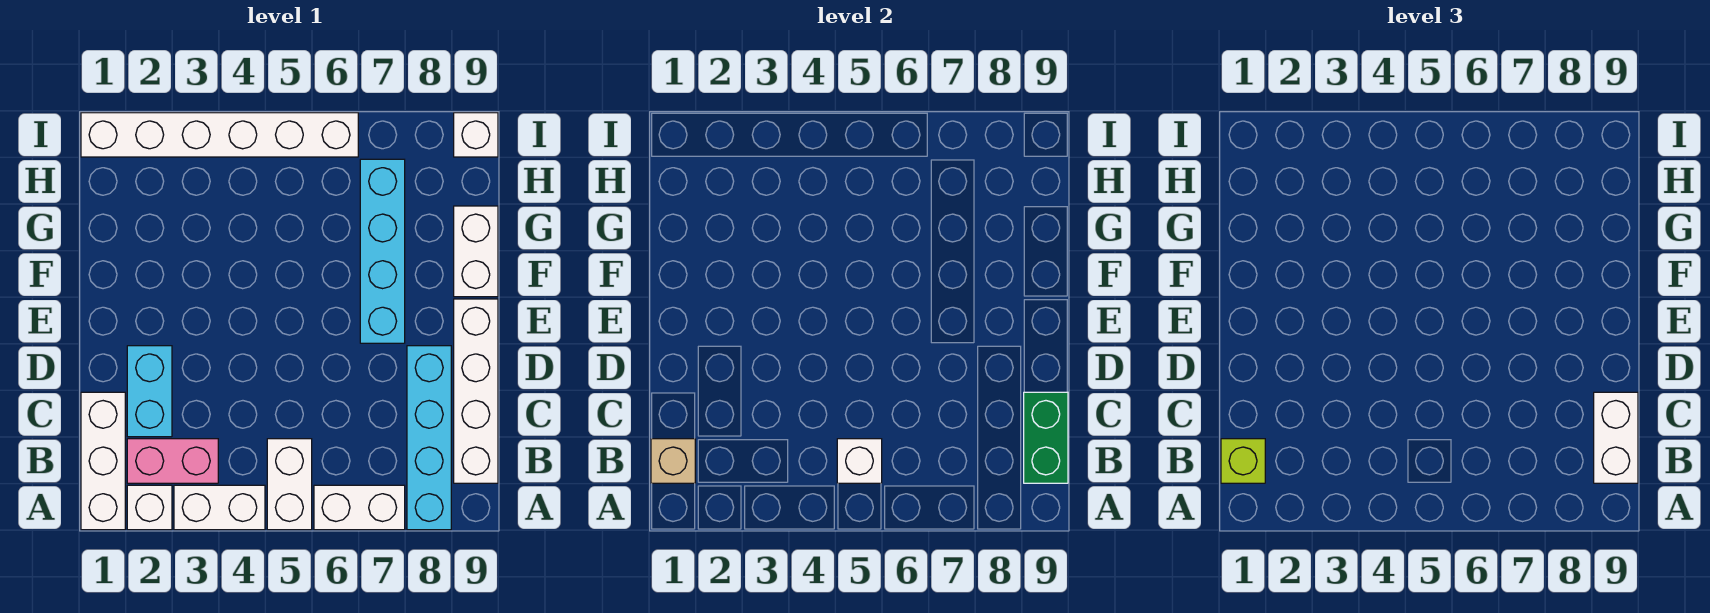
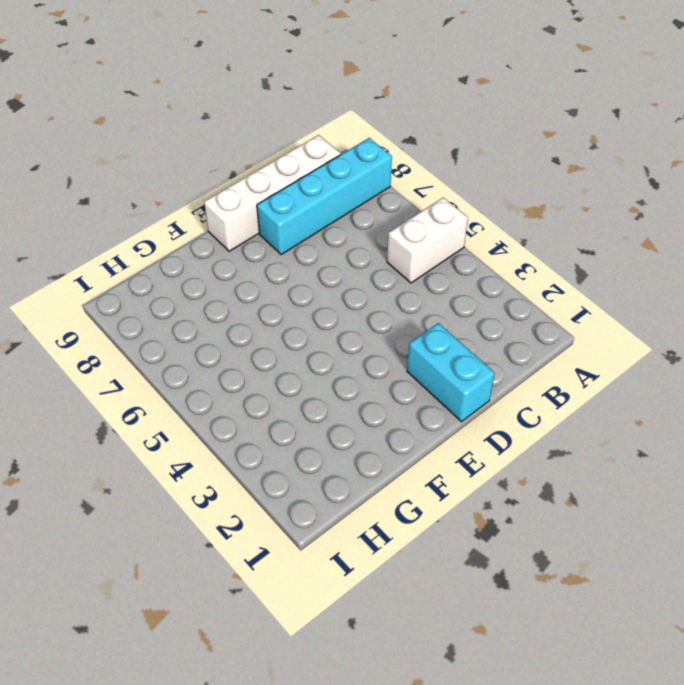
cyan 1x2 brick [407,323,495,422] -> cyan 1x2 brick turned to [127,346,172,437]
none -> white 1x3 brick [81,392,125,530]
none -> white 1x1 brick [127,485,172,530]
none -> white 1x2 brick [174,485,265,530]

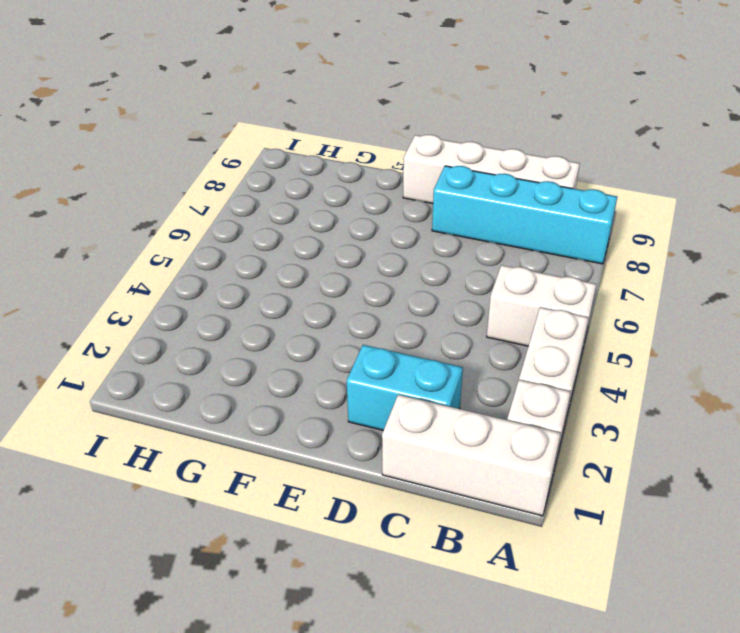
none -> white 1x2 brick [314,485,405,530]
none -> pink 1x2 brick [127,439,218,483]
none -> cyan 1x4 brick [360,159,405,343]

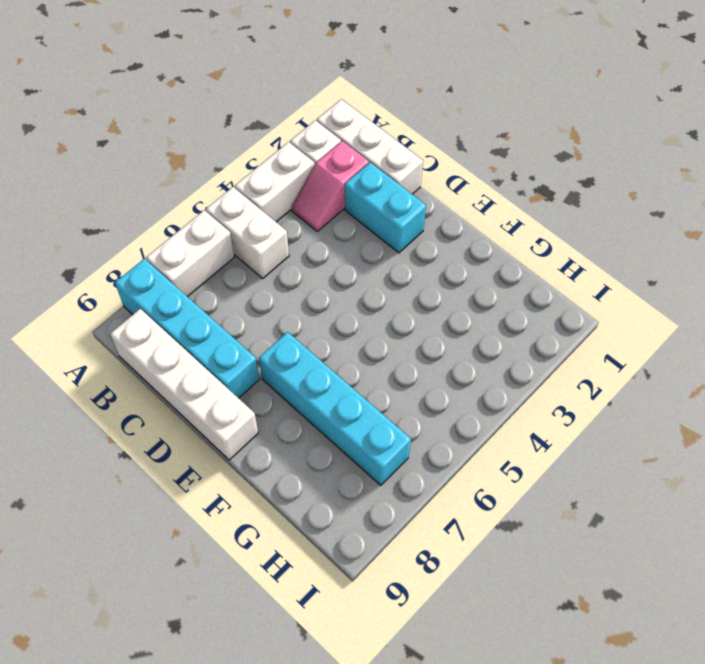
pink 1x2 slope [292,141,369,231] -> pink 1x2 brick [127,439,218,483]
none -> white 1x2 brick [454,206,498,297]
none -> white 1x6 brick [81,113,358,157]
none -> white 1x1 brick [454,113,498,157]

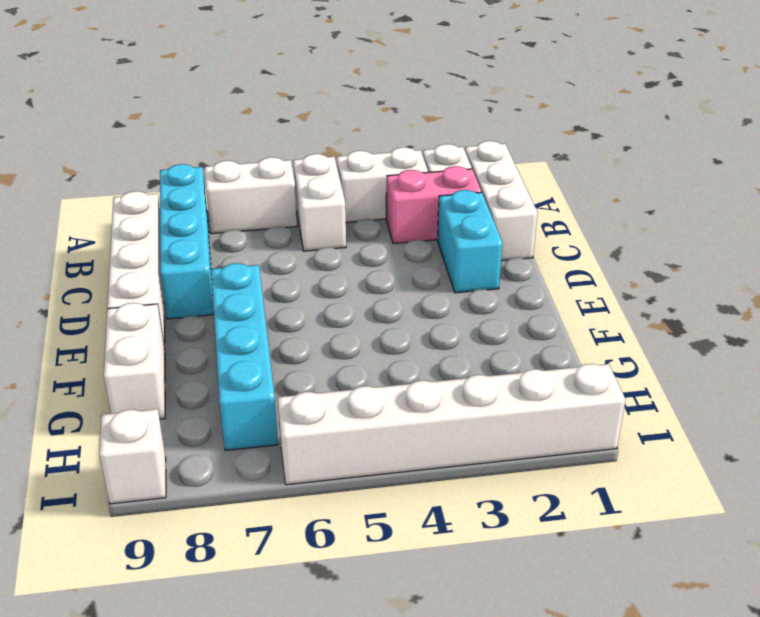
none -> tan 1x1 brick [651,439,695,483]
none -> white 1x1 brick [837,439,882,483]
none -> green 1x2 brick [1024,392,1068,483]

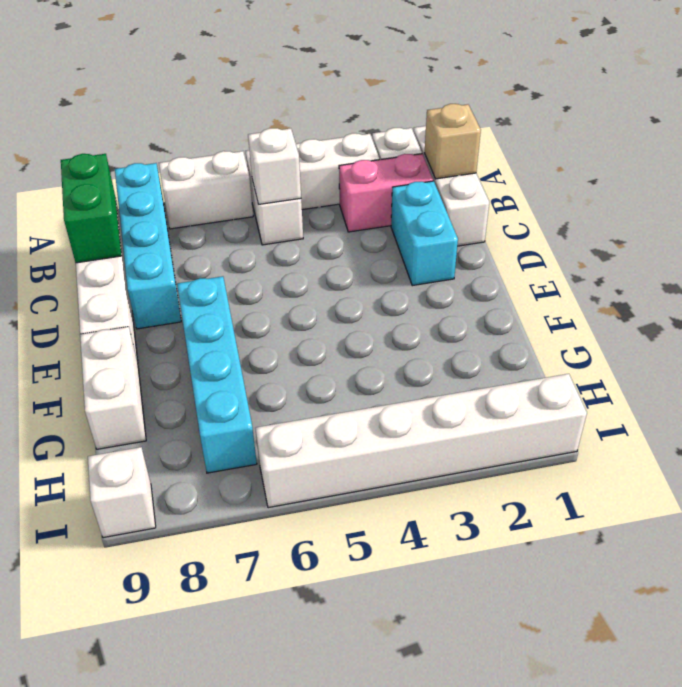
none -> lime 1x1 brick [1221,439,1265,483]
none -> white 1x2 brick [1594,392,1638,483]

